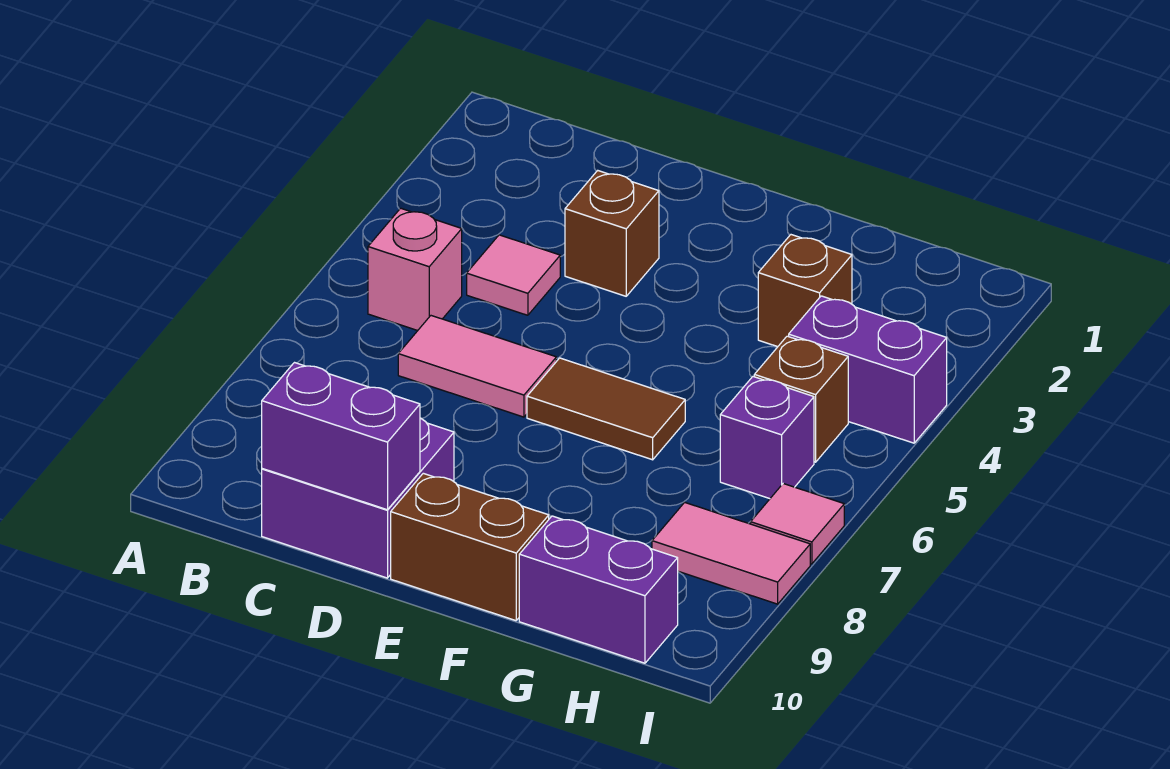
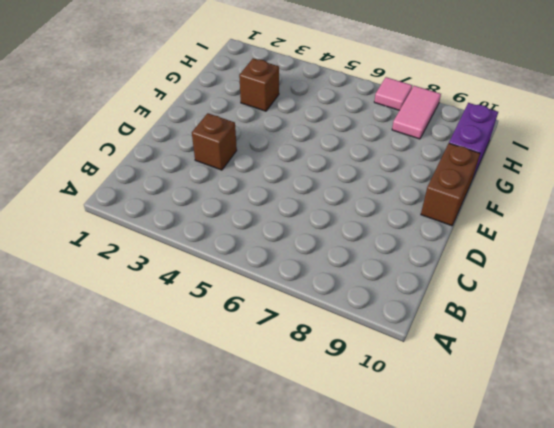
none -> pink 1x1 brick [368,208,462,330]
none -> pink 1x1 tile [467,235,560,315]
none -> pink 1x2 tile [398,316,556,417]

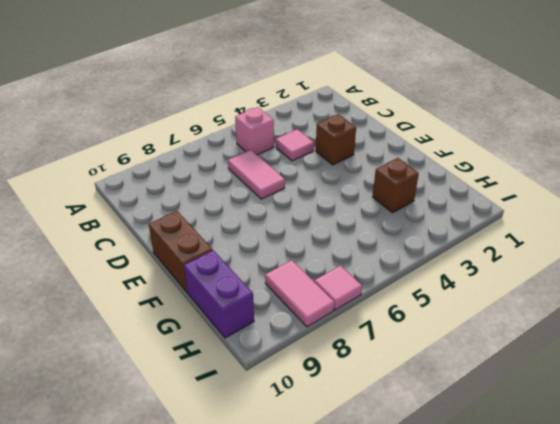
none -> purple 2x2 brick [262,418,454,578]
none -> brown 1x2 tile [527,358,685,460]
none -> purple 1x2 brick [789,296,947,443]

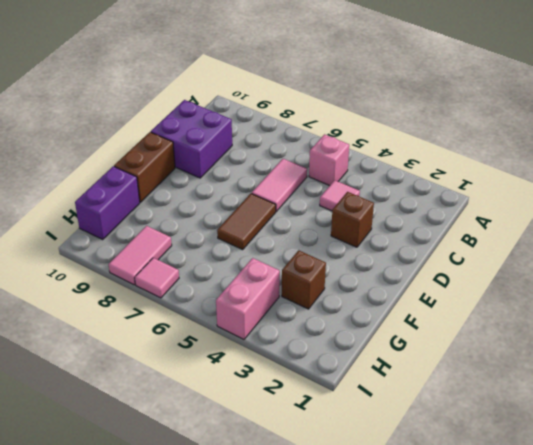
pink 1x2 brick [216,258,280,339] -> purple 1x2 brick [789,296,947,443]
none -> brown 1x1 brick [754,336,848,462]
none -> purple 1x1 brick [720,377,814,499]
none -> purple 1x2 brick [262,363,420,510]

